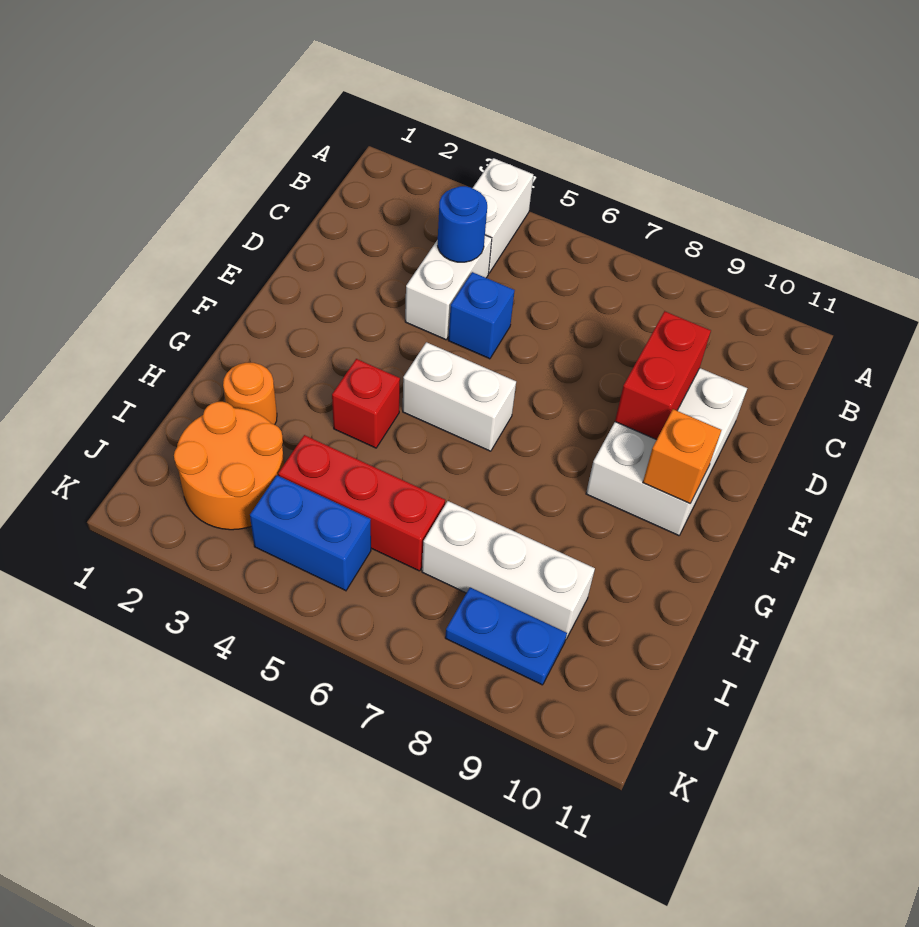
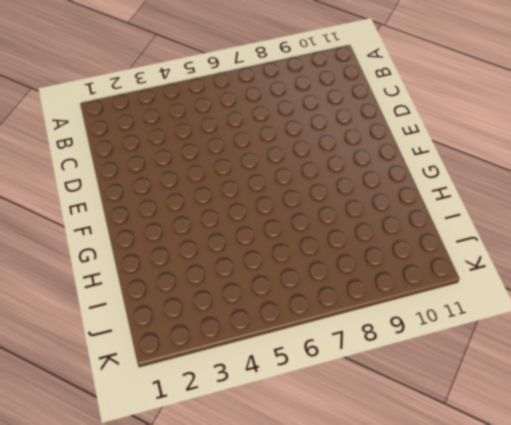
none -> white 1x2 brick [473,158,533,273]
none -> white 1x2 brick [405,235,492,340]
none -> blue 1x1 brick [448,272,515,359]

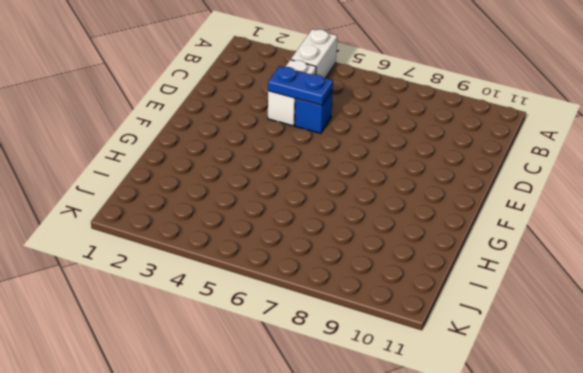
blue 1x2 plate [268,66,333,105] -> blue 1x2 plate moved to [445,587,567,685]
none -> white 2x3 brick [586,368,747,536]
none -> white 1x2 brick [403,342,516,451]
none -> red 1x1 brick [332,359,400,448]

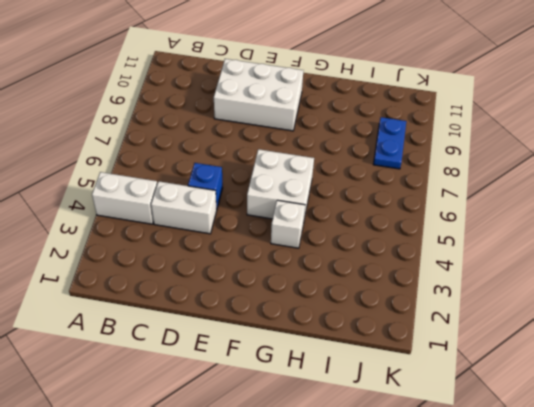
white 2x2 brick [247,149,314,224] -> white 1x2 brick [403,342,516,451]
white 1x1 brick [271,200,305,248] -> red 1x1 brick [332,359,400,448]
none -> orange 1x1 round brick [223,363,277,425]
none -> orange 2x2 round brick [174,402,284,530]
none -> red 1x3 brick [278,435,445,571]

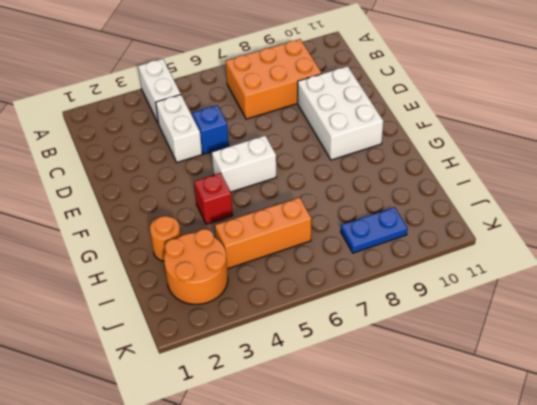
orange 2x3 brick [226,39,322,119] -> none
orange 1x3 brick [215,197,311,269] -> red 1x3 brick [278,435,445,571]
none -> white 1x3 brick [422,501,595,639]
none -> blue 1x2 brick [250,475,371,591]
none -> blue 1x1 round brick [438,186,487,262]

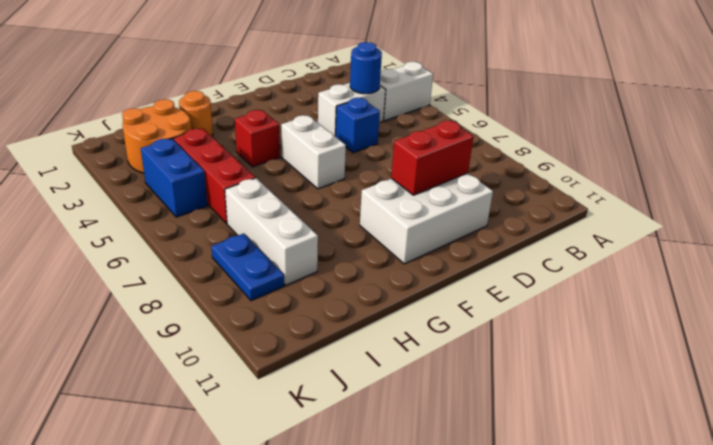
none -> orange 1x1 brick [643,409,721,504]

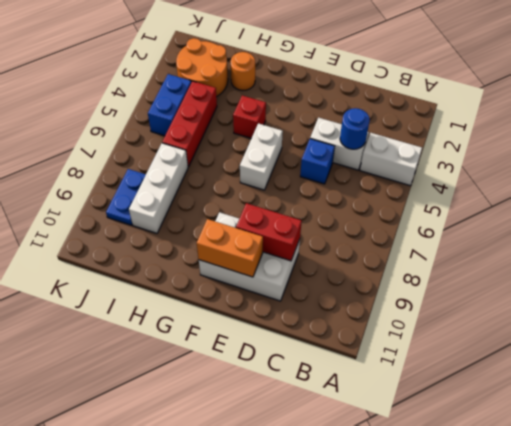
orange 1x2 brick [197,219,263,277] -> orange 1x1 brick [643,409,721,504]

